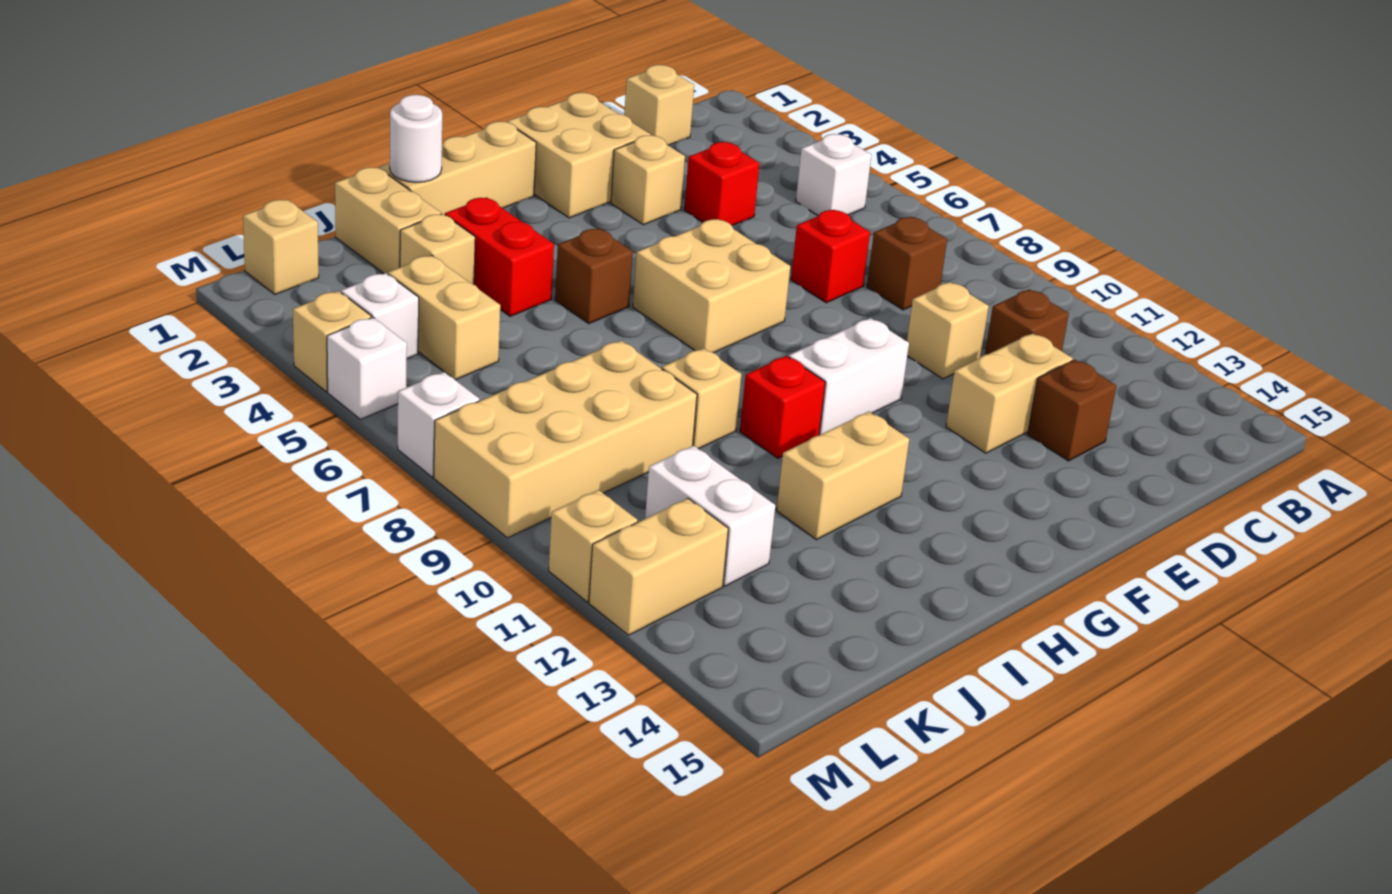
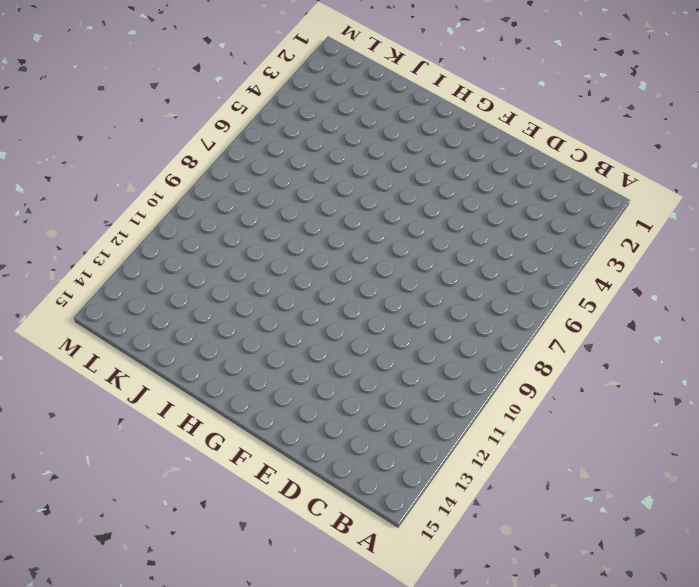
none -> white 1x1 brick [796,134,871,216]
none -> tan 1x1 brick [624,65,694,145]
none -> brown 1x1 brick [867,217,947,310]
none -> brown 1x1 brick [985,289,1069,355]

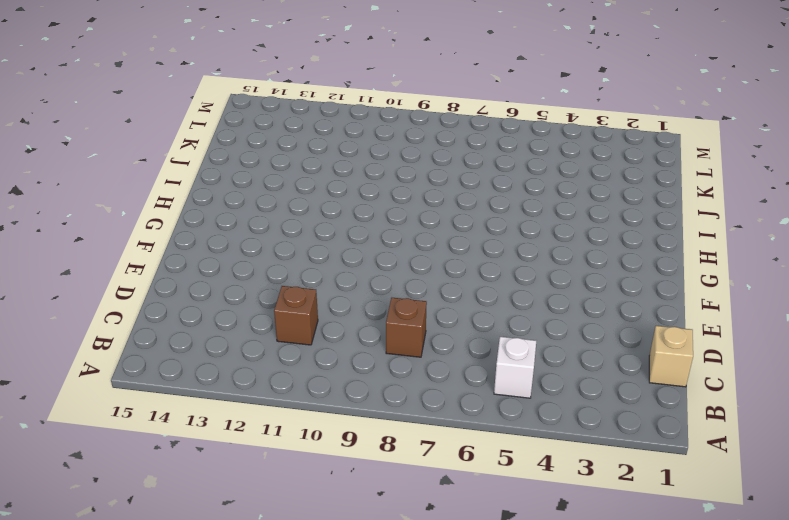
none -> red 1x1 brick [684,142,759,226]
none -> red 1x1 brick [791,210,870,303]
none -> tan 1x1 brick [907,282,989,379]
none -> tan 1x2 brick [946,333,1073,453]

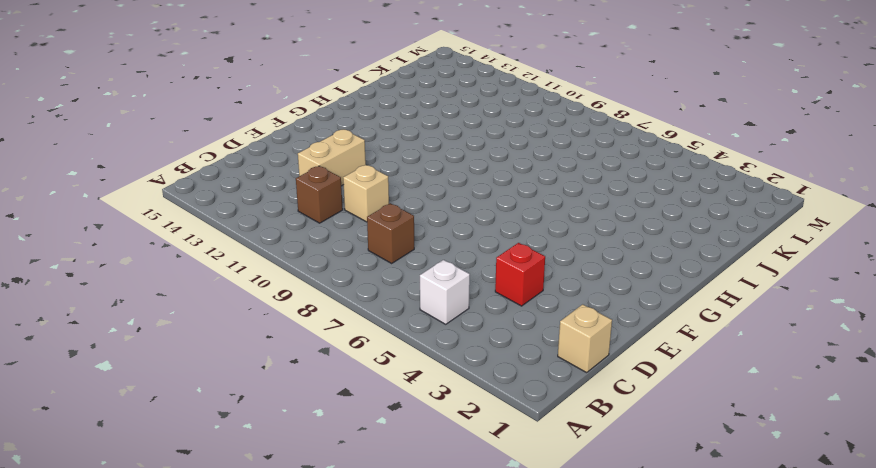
none -> red 1x1 brick [791,210,870,303]
none -> brown 1x1 brick [1028,360,1116,461]
none -> tan 2x2 brick [507,92,651,218]
none -> tan 1x1 brick [611,135,685,225]

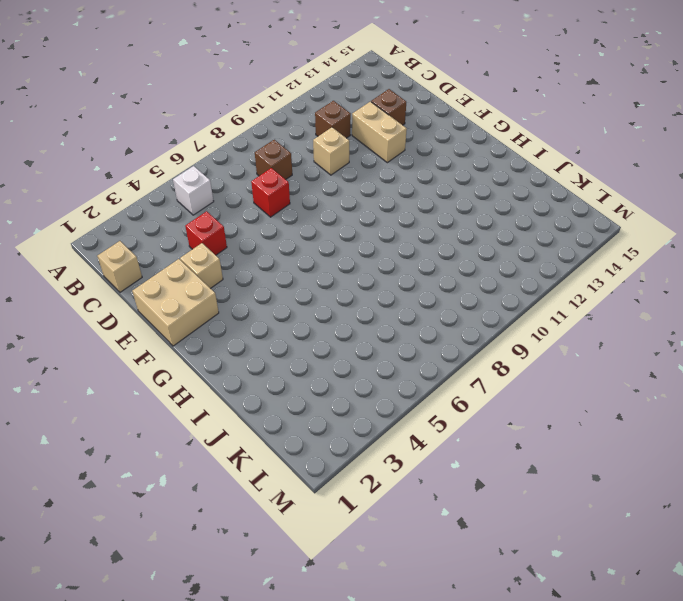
none -> tan 2x2 brick [633,219,790,353]
none -> white 1x2 brick [789,318,909,435]
none -> tan 1x3 brick [379,121,536,215]
none -> brown 1x1 brick [555,228,633,324]

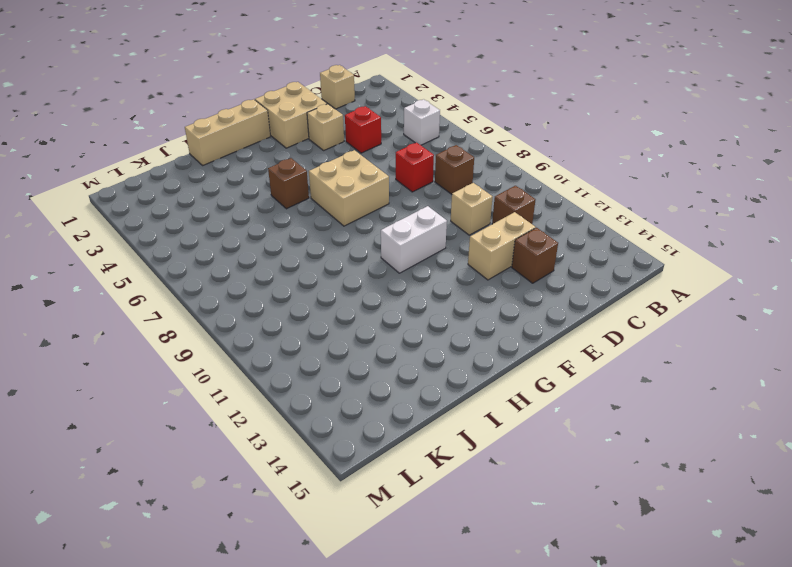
none -> red 1x1 brick [740,356,825,458]
none -> tan 1x2 brick [777,412,909,540]
none -> red 1x2 brick [445,197,554,316]
none -> tan 1x1 brick [662,348,742,449]

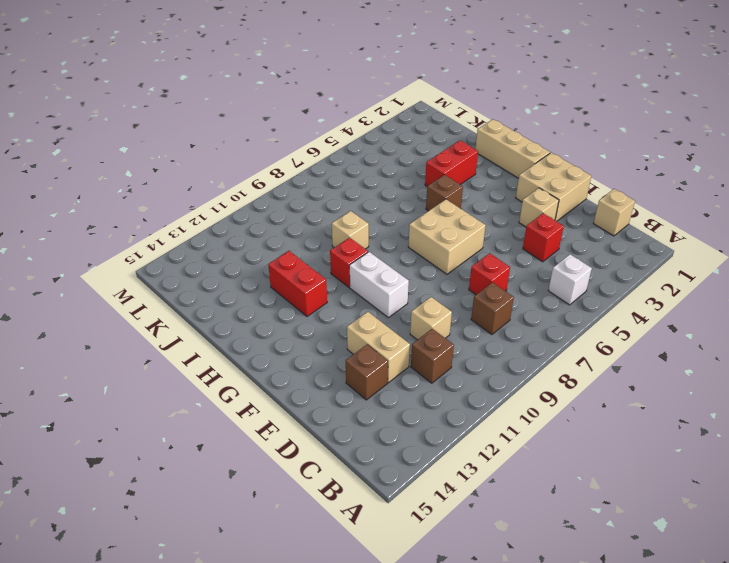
red 1x2 brick [268,251,327,316] -> tan 1x2 brick [777,412,909,540]
none -> tan 1x2 brick [335,167,441,274]
none -> tan 1x1 brick [400,214,475,284]
none -> tan 2x4 brick [434,341,697,538]
none -> tan 1x2 brick [388,255,500,380]

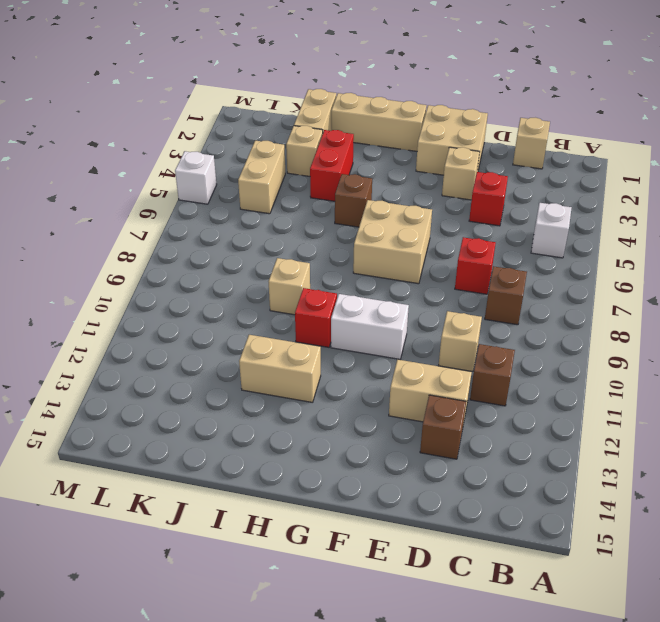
none -> tan 2x4 brick [434,341,697,538]
none -> white 1x2 brick [645,446,775,586]
none -> tan 1x1 brick [243,199,319,294]
none -> white 1x1 brick [341,273,419,359]

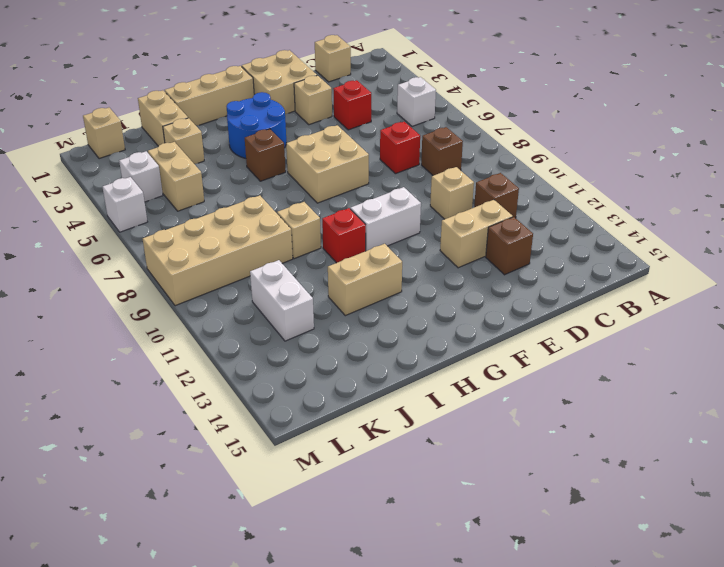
blue 2x2 round brick [226,92,286,158] -> none
none -> red 1x2 brick [445,197,554,316]
none -> tan 1x2 brick [589,498,728,635]
none -> tan 1x1 brick [293,291,371,392]
none -> white 1x1 brick [398,372,480,477]

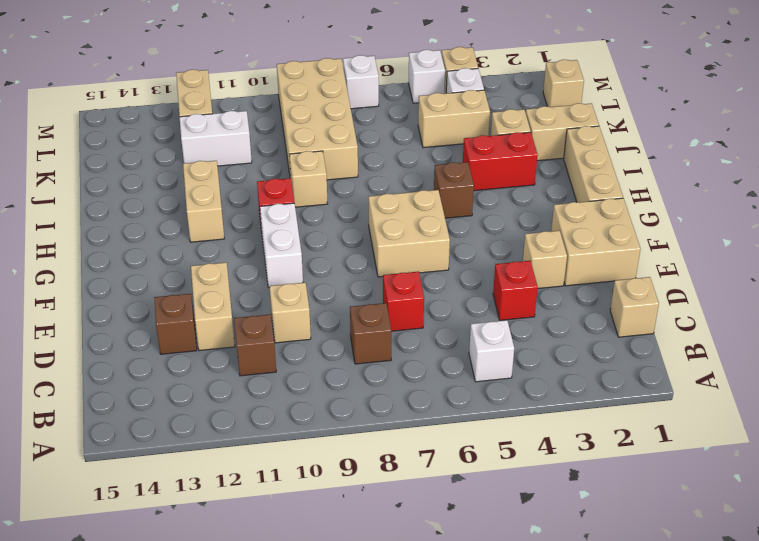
none -> tan 1x1 brick [549,490,638,602]
none -> white 1x1 round brick [390,95,442,182]

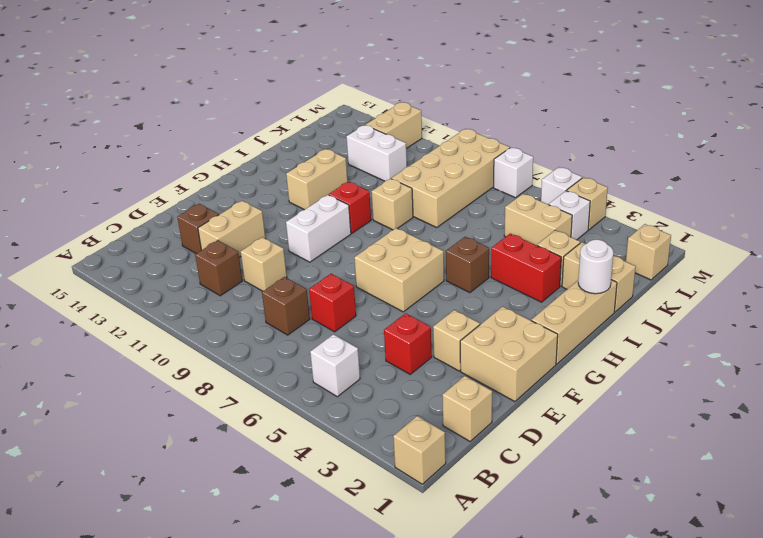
tan 1x1 brick [393,416,446,484] -> tan 1x1 brick moved to [549,490,638,602]

